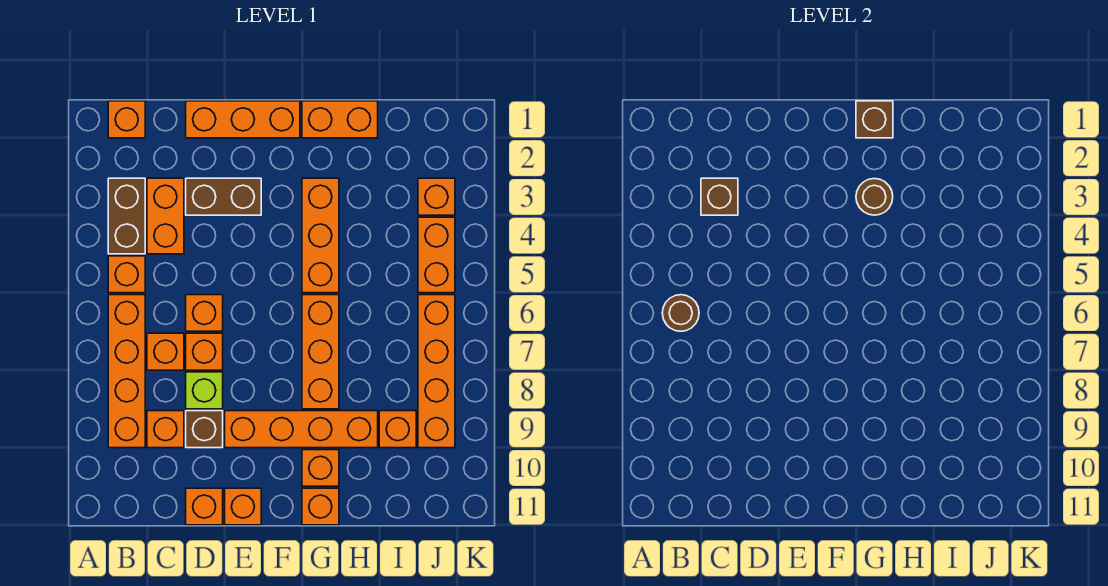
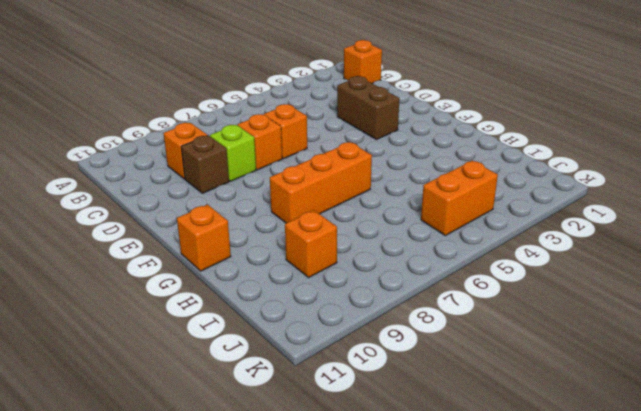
none -> brown 1x2 brick [108,178,145,254]
none -> orange 1x1 brick [108,256,145,293]
none -> orange 1x4 brick [108,295,145,448]

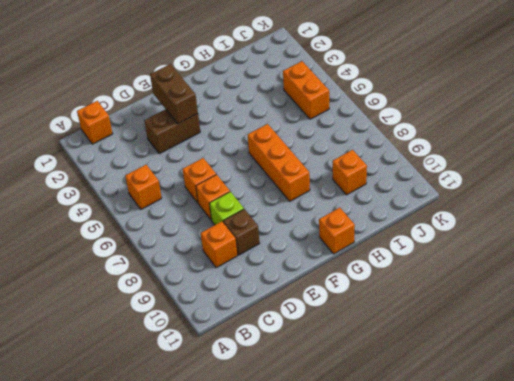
brown 1x2 brick [150,64,198,124] -> brown 1x2 brick moved to [108,178,145,254]
none -> orange 1x4 brick [108,295,145,448]
none -> orange 1x2 brick [147,178,184,254]
none -> orange 1x1 brick [147,333,184,370]

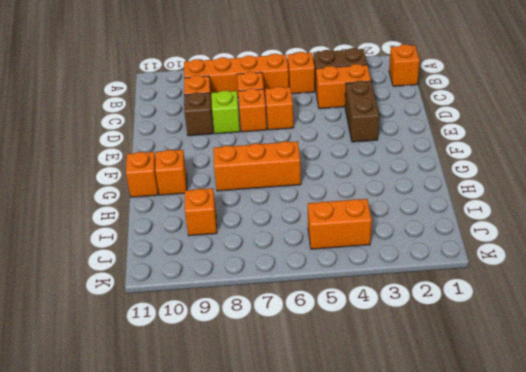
none -> orange 1x3 brick [186,101,300,138]
none -> orange 1x1 brick [186,488,223,525]
none -> orange 1x4 brick [225,411,378,448]

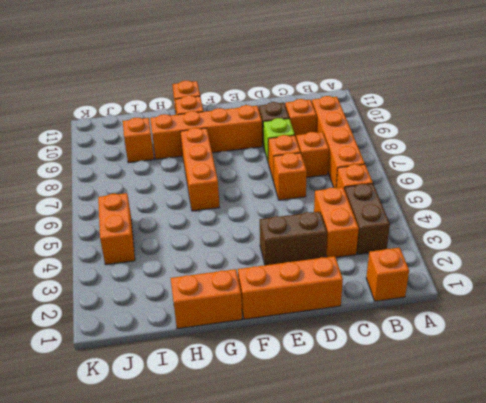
none -> orange 1x1 brick [186,488,223,525]
none -> orange 1x1 brick [225,488,261,525]
none -> orange 1x3 brick [302,178,339,293]

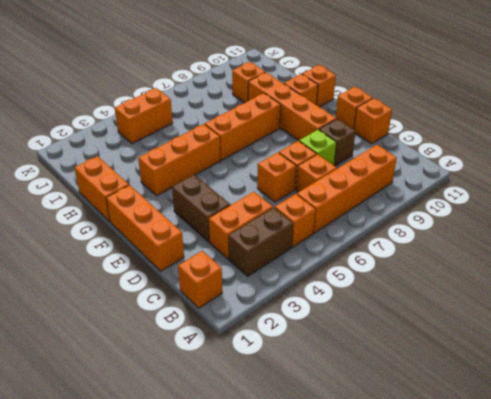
none -> orange 1x1 brick [147,411,184,448]
none -> orange 1x1 brick [418,178,455,215]
none -> orange 1x4 brick [418,295,455,448]

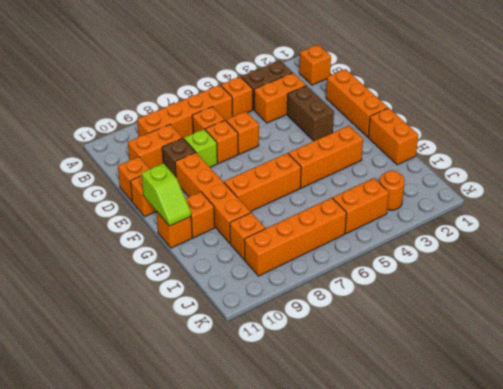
orange 1x2 brick [128,124,182,169] -> orange 1x1 brick [147,411,184,448]
lime 1x2 slope [142,163,191,226] -> none
orange 1x1 round brick [380,171,405,210] -> orange 1x1 brick [418,178,455,215]
none -> brown 1x1 round brick [662,295,699,331]
none -> brown 1x1 brick [701,178,738,215]
none -> brown 1x1 brick [856,101,893,138]

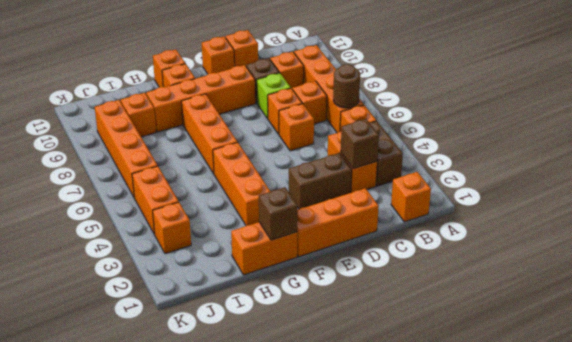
none -> brown 1x1 round brick [856,179,893,215]

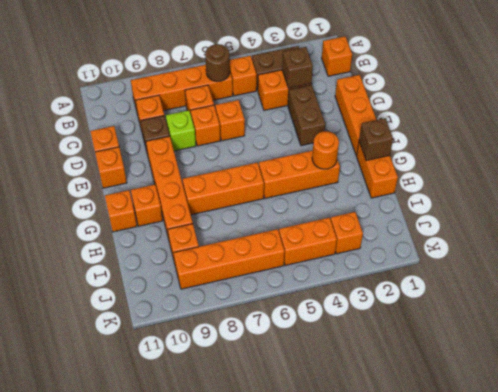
orange 1x1 round brick [312,131,339,169] -> brown 1x1 round brick [856,179,893,215]

